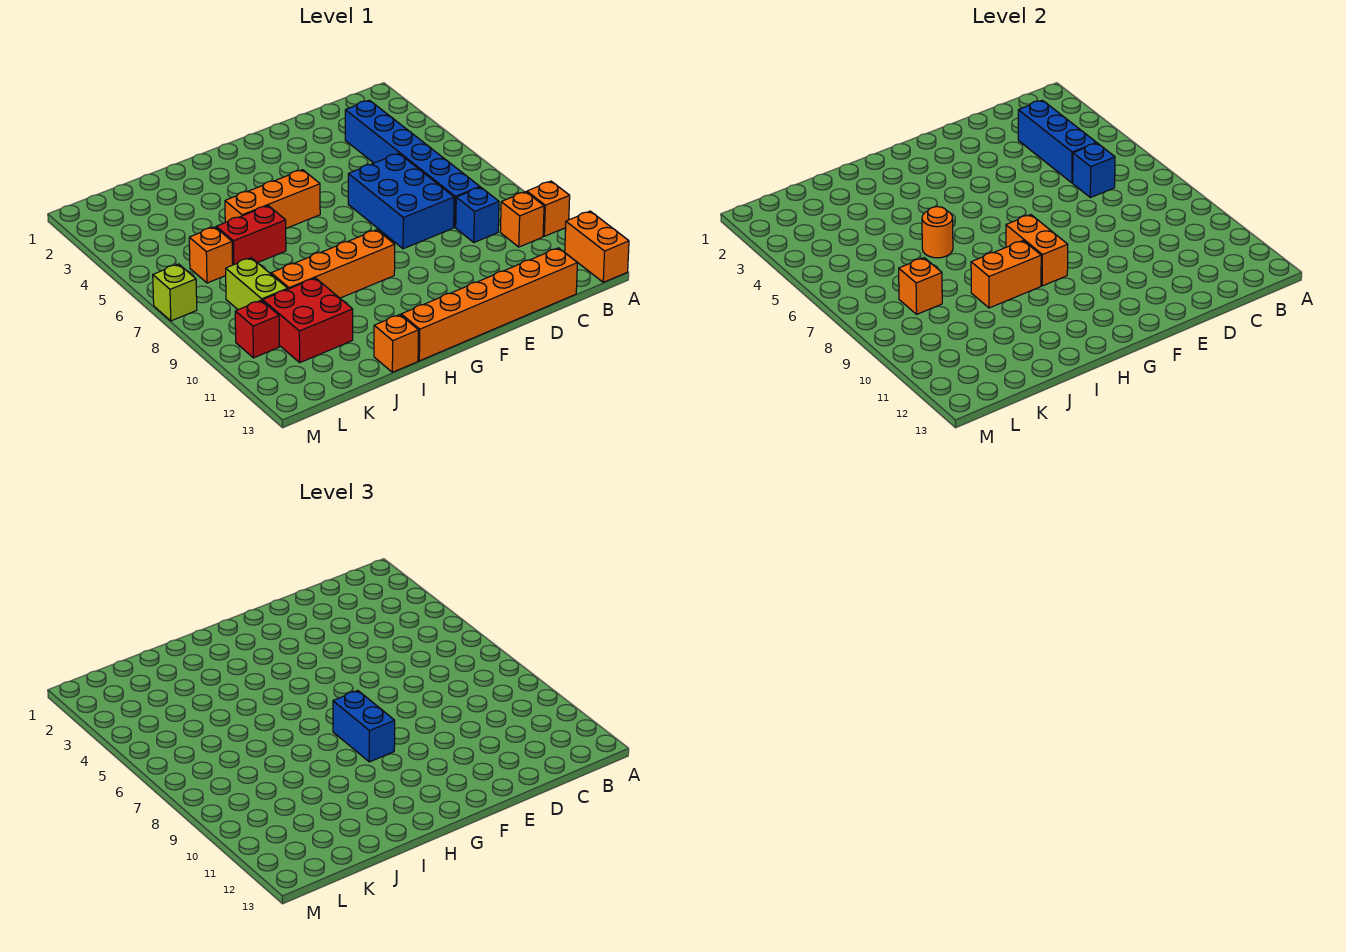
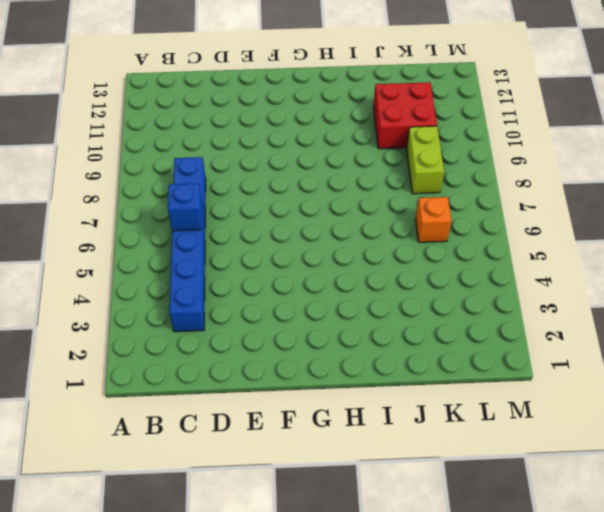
none -> orange 1x1 brick [527,181,570,236]
none -> orange 1x2 brick [565,211,629,282]
none -> orange 1x1 brick [500,192,544,247]

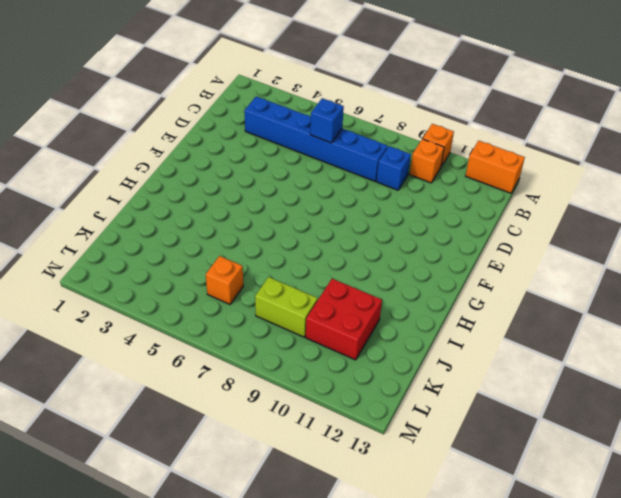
none -> orange 1x6 brick [401,248,577,361]
none -> blue 2x3 brick [348,153,454,249]
none -> orange 1x3 brick [225,170,320,228]

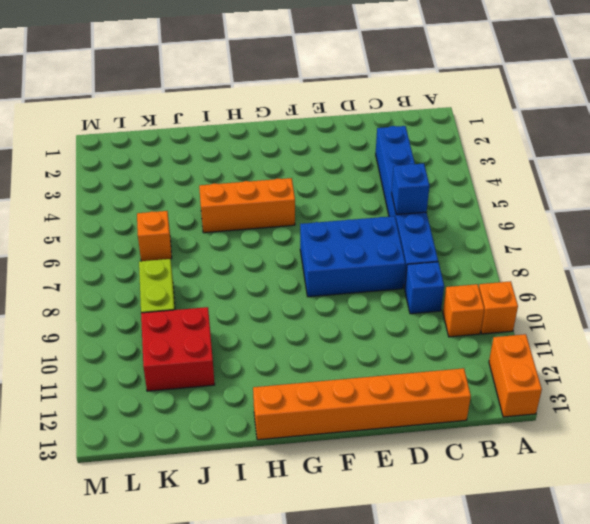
blue 2x3 brick [300,216,405,297] -> blue 2x3 brick turned to [348,153,454,249]
none -> orange 1x4 brick [271,230,395,298]
none -> red 1x2 brick [216,206,286,265]
none -> orange 1x1 brick [374,315,418,372]

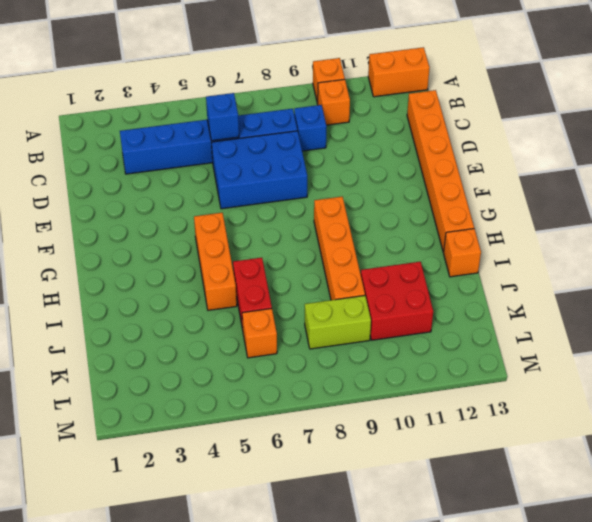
none -> red 1x1 brick [235,300,279,358]
none -> lime 1x1 brick [153,264,197,321]
none -> blue 1x3 brick [1018,100,1096,183]

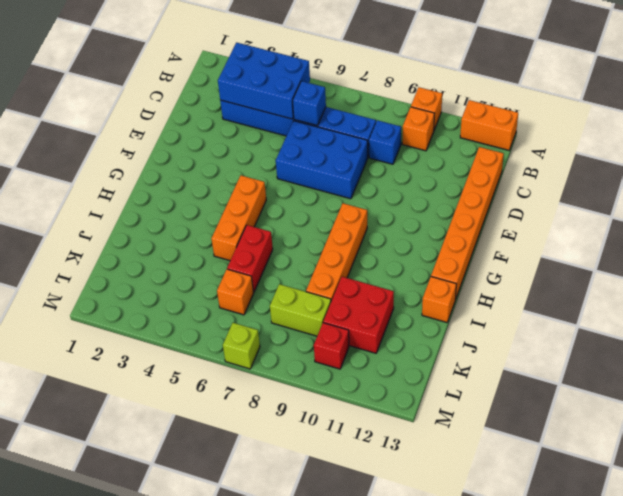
blue 2x3 brick [218,43,310,119] -> blue 1x3 brick [1018,100,1096,183]
none -> orange 1x2 brick [1006,215,1068,286]
none -> orange 1x2 brick [971,241,1041,308]
none -> orange 1x1 round brick [922,207,953,258]

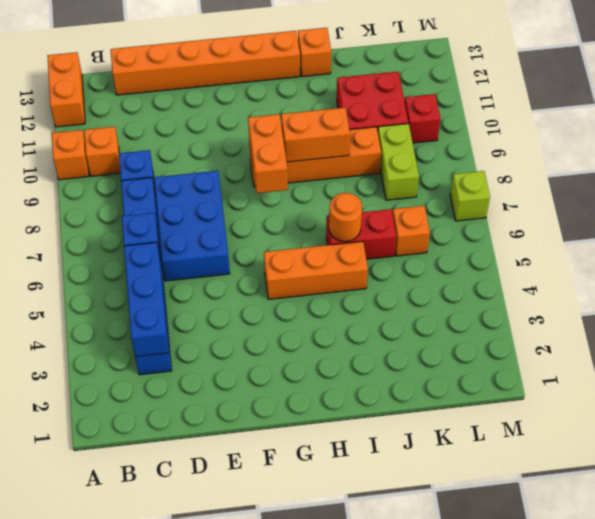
none -> orange 1x1 brick [899,258,942,314]
none -> blue 1x2 brick [333,691,395,762]

